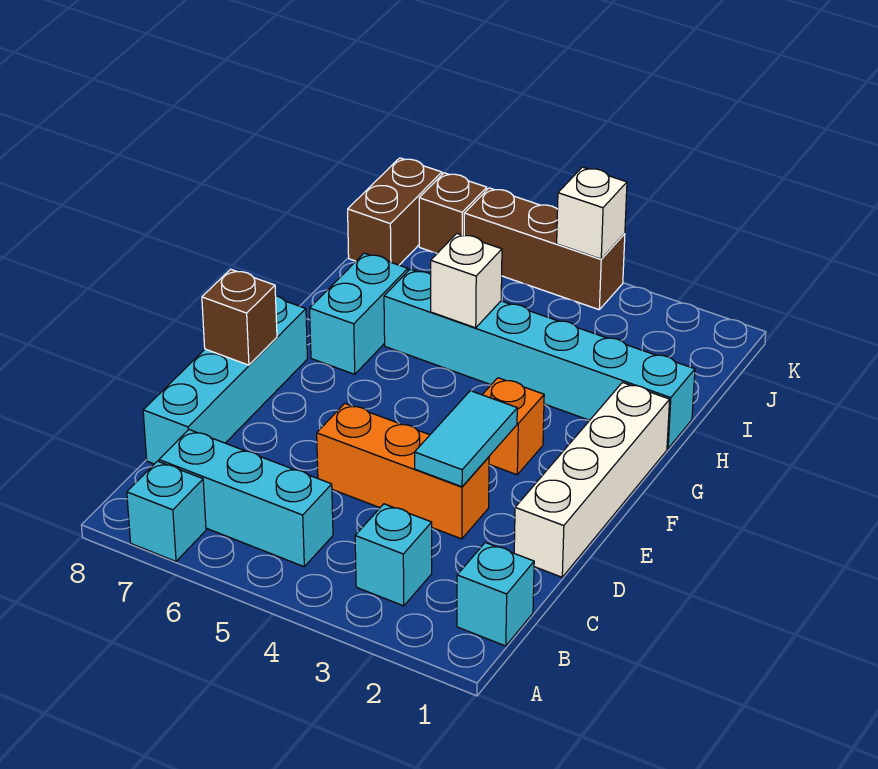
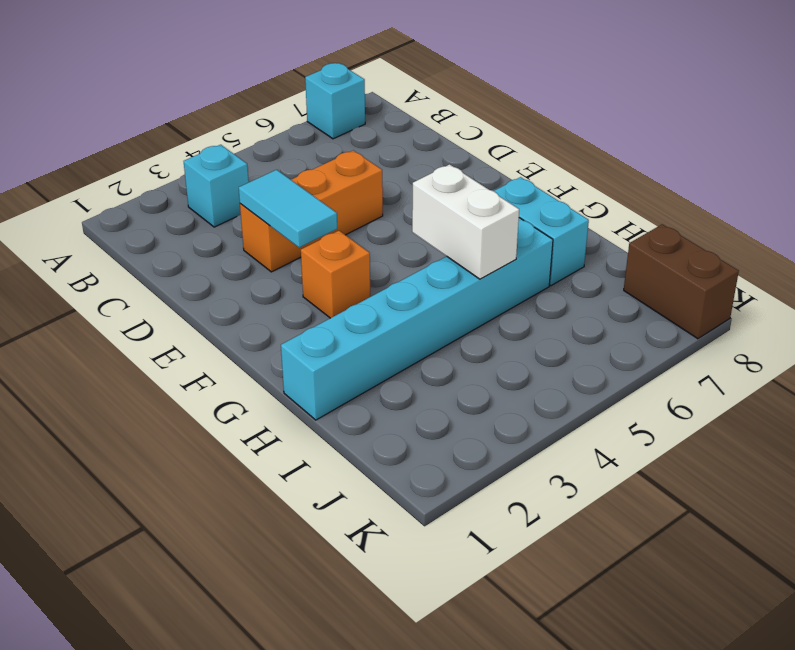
white 1x2 brick [412,164,519,279] -> white 1x1 brick [431,234,502,328]
none -> cyan 1x1 brick [457,543,534,646]
none -> cyan 1x3 brick [159,430,333,567]
none -> cyan 1x4 brick [143,296,307,464]

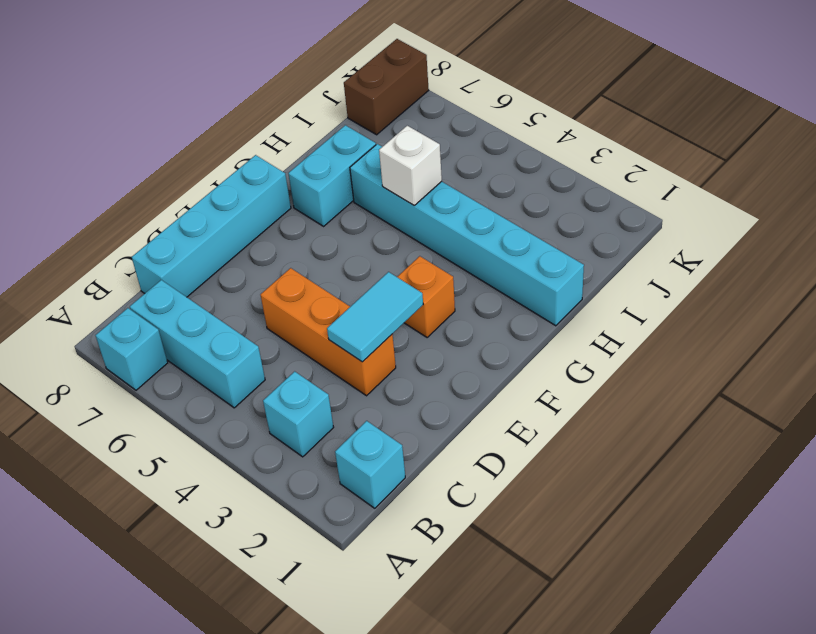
none -> white 1x4 brick [514,383,670,577]
none -> brown 1x3 brick [464,188,625,310]
none -> brown 1x1 brick [419,173,487,253]

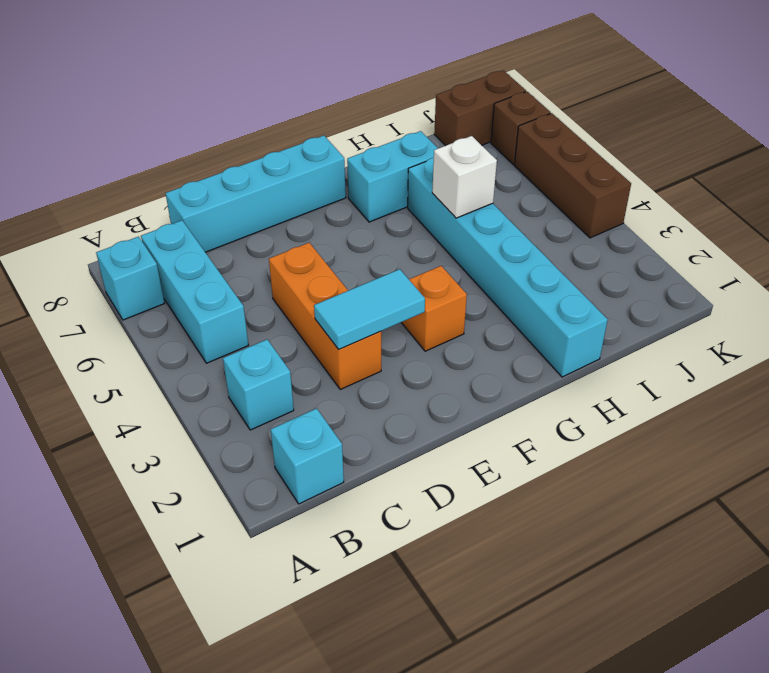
none -> white 1x4 brick [514,383,670,577]
none -> brown 1x1 brick [202,269,277,365]
none -> white 1x1 brick [557,167,627,259]

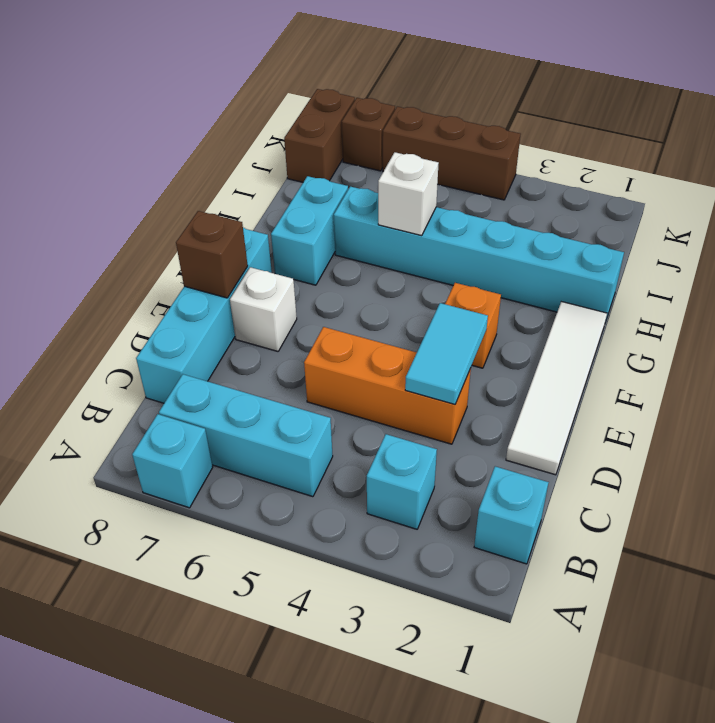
white 1x4 tile [506,302,607,475] -> white 1x4 brick [514,383,670,577]
white 1x1 brick [230,267,297,351] -> white 1x1 brick moved to [557,167,627,259]

